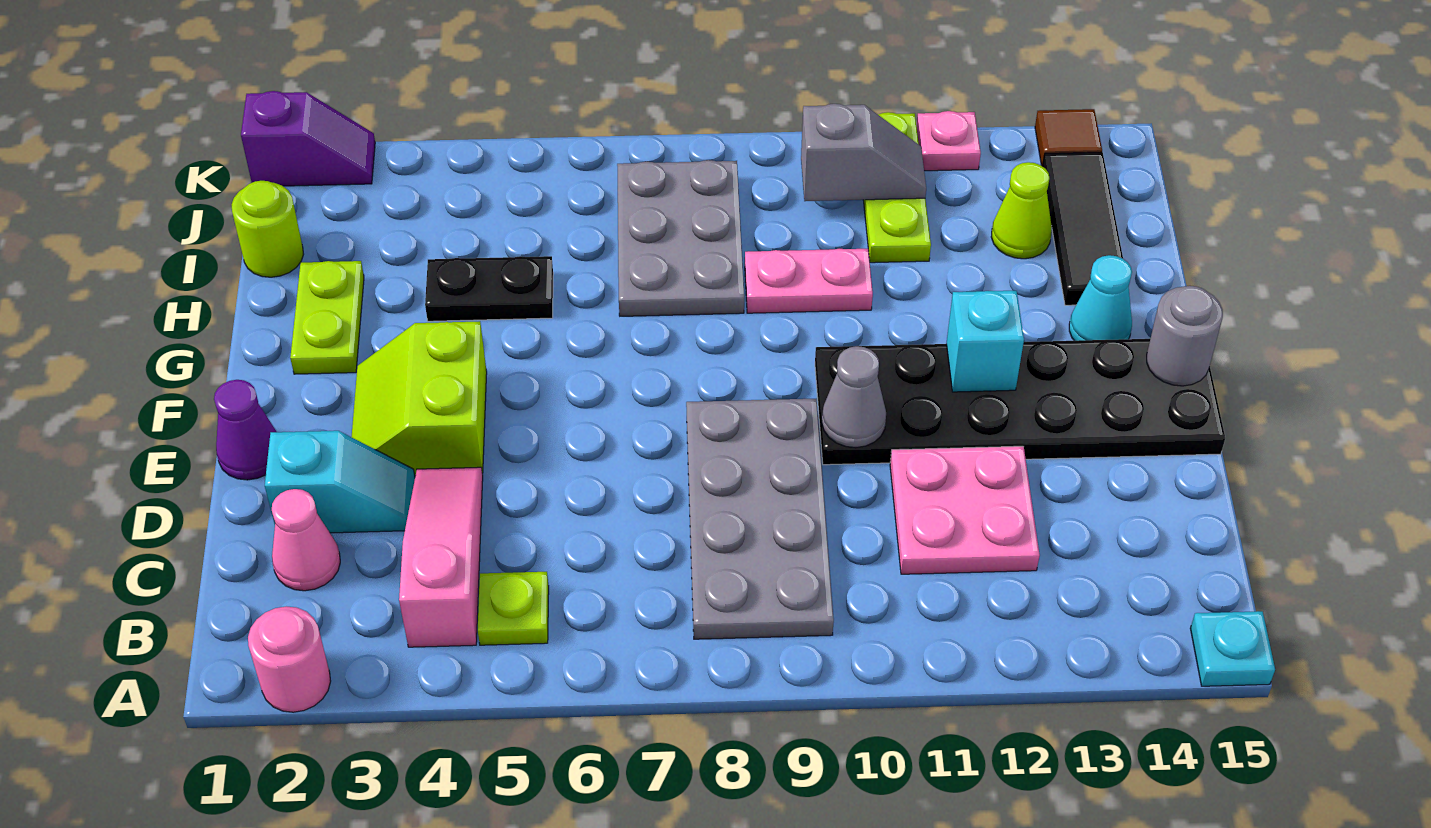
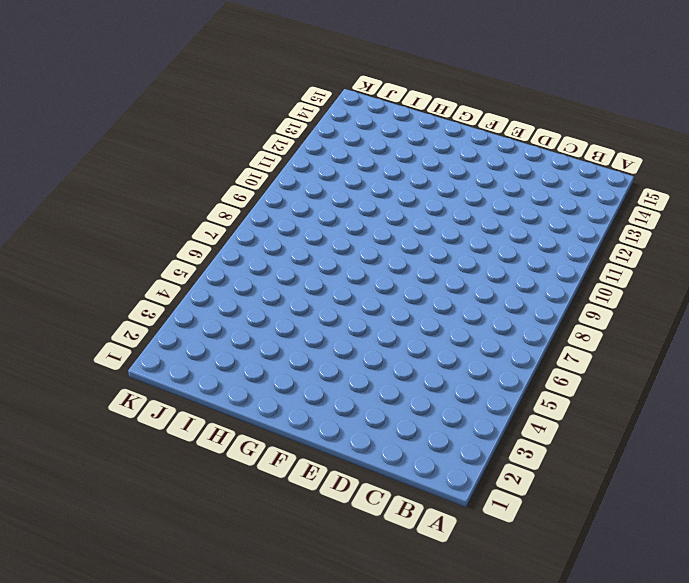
none -> pink 1x1 round brick [248,606,331,712]
none -> cyan 1x1 plate [1190,611,1275,686]
none -> pink 1x3 slope [399,467,483,647]

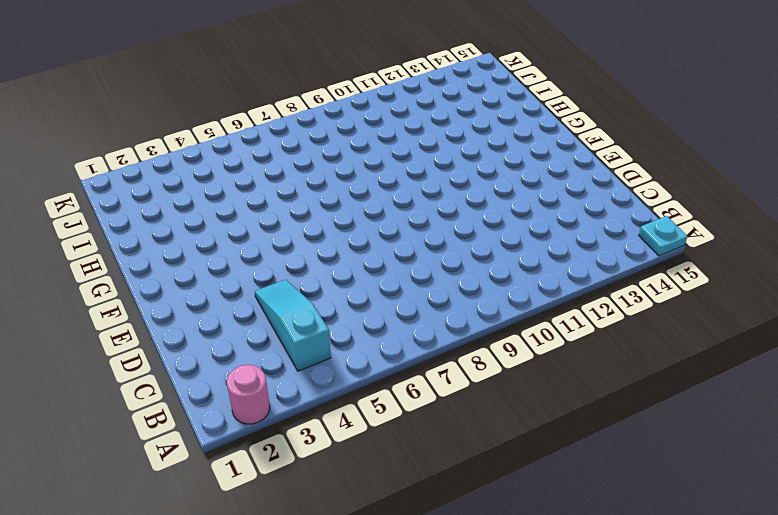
cyan 1x3 slope [255,280,331,371] -> pink 1x3 slope [399,467,483,647]
none -> lime 1x1 plate [478,572,549,645]
none -> grey 2x4 plate [686,399,834,639]
none -> pink 1x1 cone [272,489,340,591]

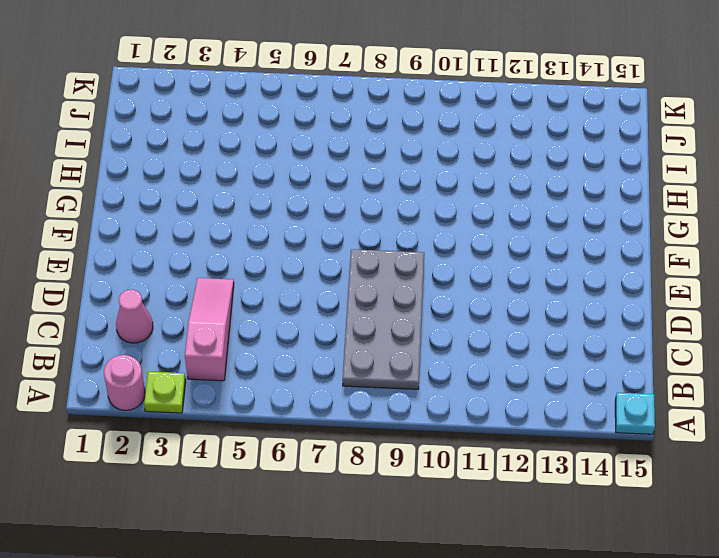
lime 1x1 plate [144,372,186,413] -> lime 1x1 plate moved to [478,572,549,645]
none -> pink 2x2 plate [890,446,1040,574]
none -> cyan 1x2 slope [265,431,415,533]
none -> purple 1x1 cone [214,380,276,480]

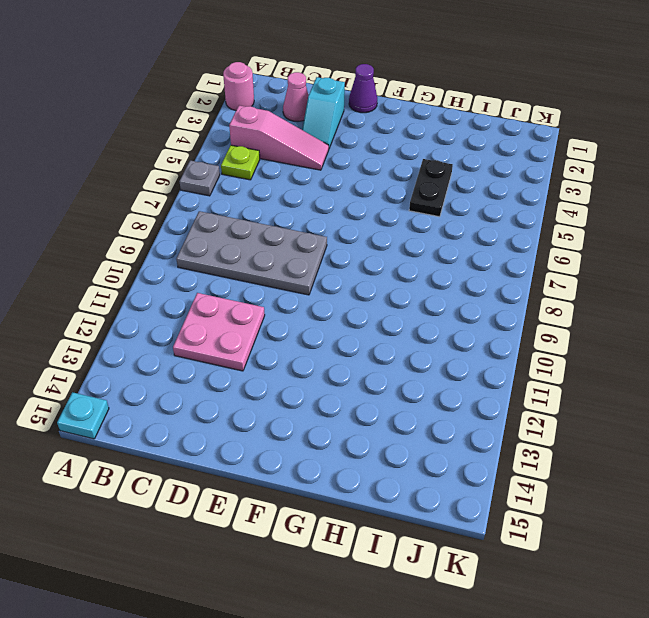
grey 1x1 plate [179,161,220,196] -> none
none -> lime 2x2 slope [352,321,487,475]
none -> black 2x6 plate [815,339,1225,465]
none -> lime 1x2 plate [290,261,364,374]

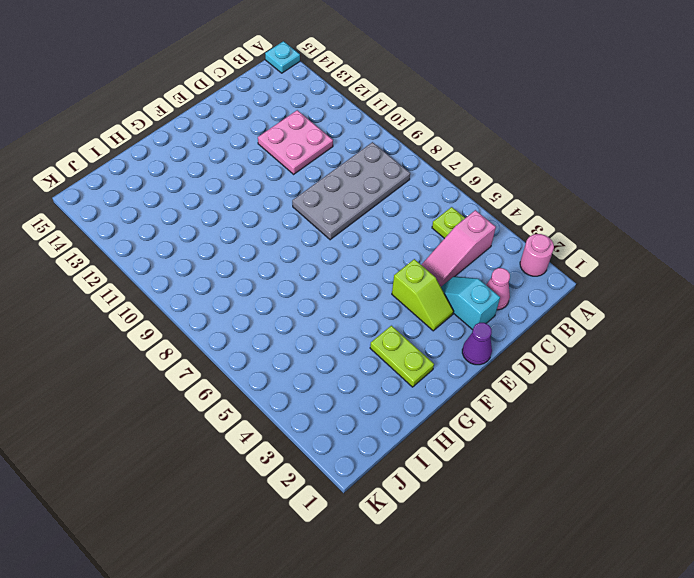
lime 1x2 slope [392,259,453,331] -> lime 2x2 slope [352,321,487,475]
lime 1x2 plate [370,326,434,387] -> lime 1x2 plate turned to [290,261,364,374]
none -> black 2x6 plate [815,339,1225,465]
none -> cyan 1x1 cone [1069,255,1132,341]
none -> black 1x2 plate [425,256,553,321]

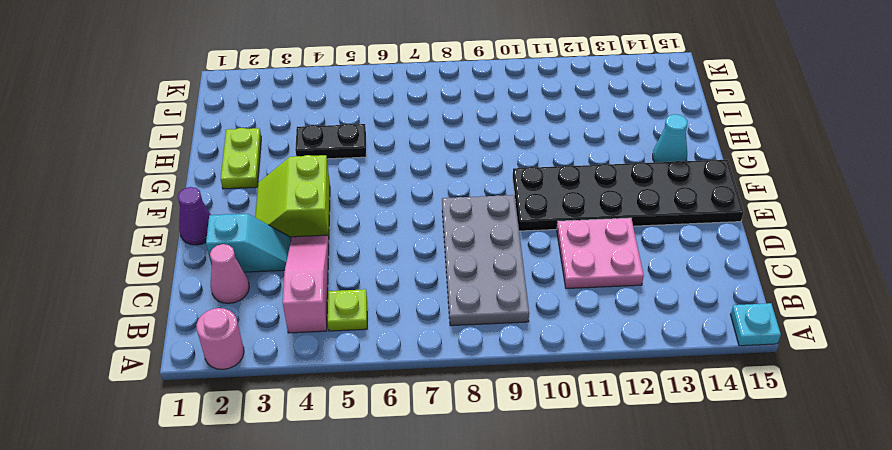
none -> grey 2x3 plate [617,160,744,316]
none -> pink 1x2 plate [745,249,873,313]
none -> black 1x3 tile [1043,152,1123,305]

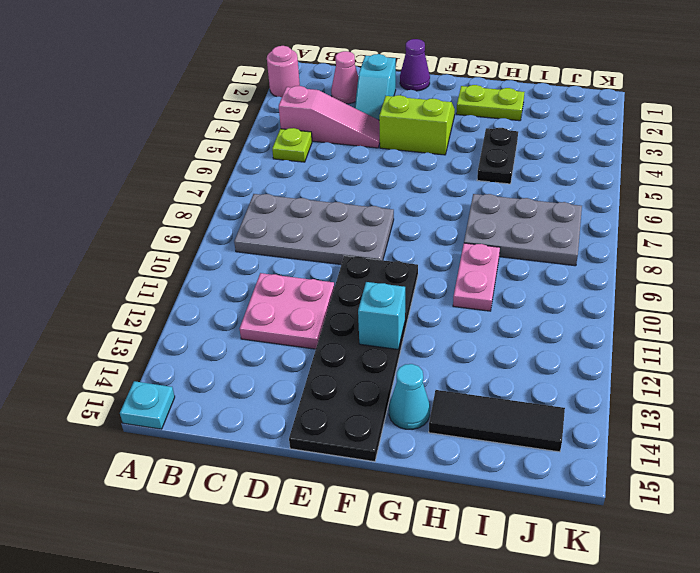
none -> lime 1x1 round brick [232,181,304,277]
none -> lime 1x3 plate [863,112,931,263]
none -> lime 1x1 cone [991,162,1052,259]

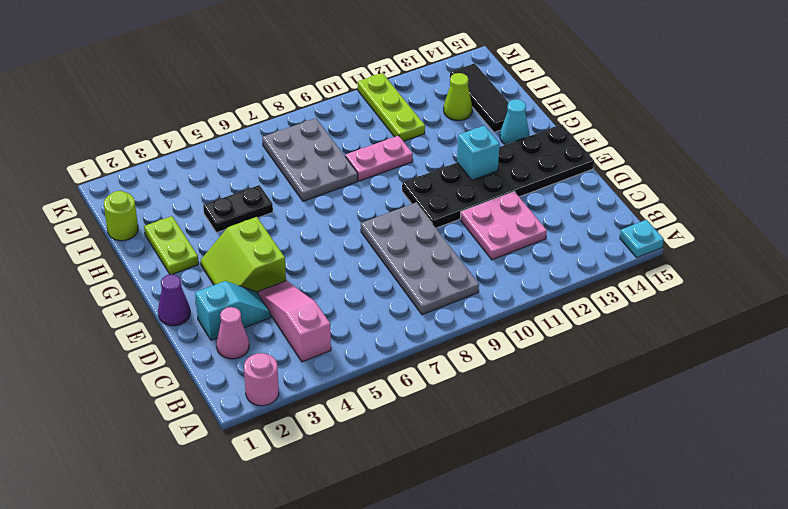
none -> lime 1x1 plate [478,572,549,645]
none -> purple 1x2 slope [241,91,375,186]
none -> pink 1x1 plate [916,111,981,171]

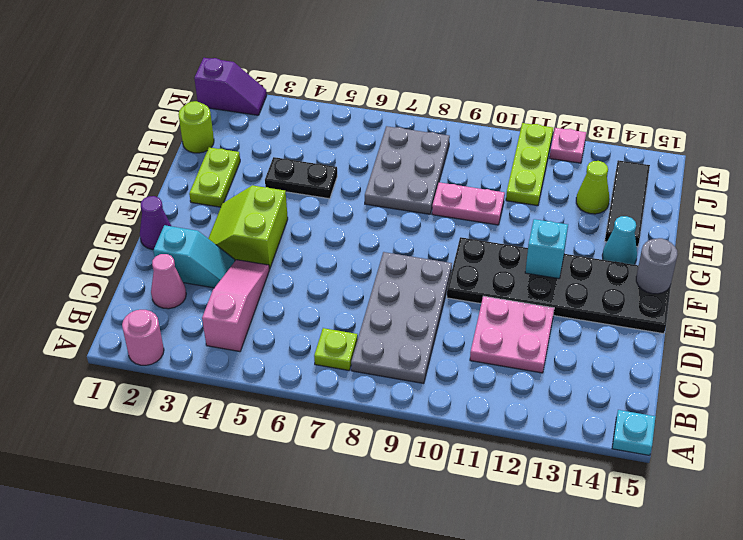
lime 1x1 plate [314,328,358,370] -> lime 1x1 plate moved to [478,572,549,645]
none -> brown 1x1 tile [1035,109,1102,166]
none -> grey 1x1 cone [822,346,886,448]
none -> grey 1x2 slope [801,104,926,201]

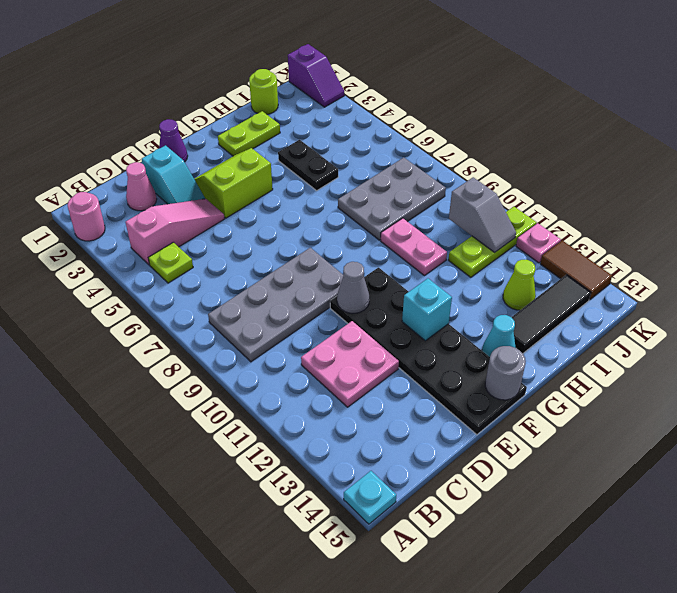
brown 1x2 tile [540,240,612,300] -> brown 1x1 tile [1035,109,1102,166]

